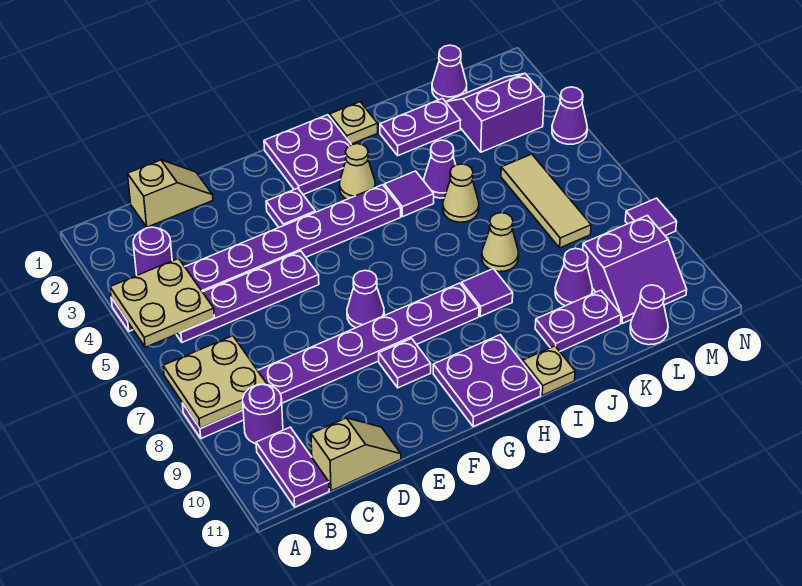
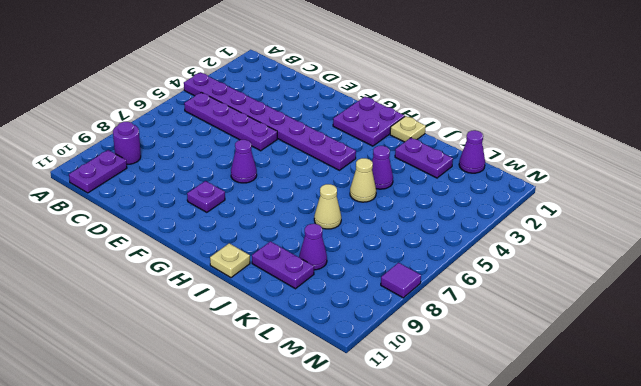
none -> purple 1x8 plate [182,283,479,439]
none -> purple 1x1 round brick [133,227,172,275]
none -> tan 1x2 slope [128,160,213,227]
none -> tan 1x2 slope [311,418,401,491]

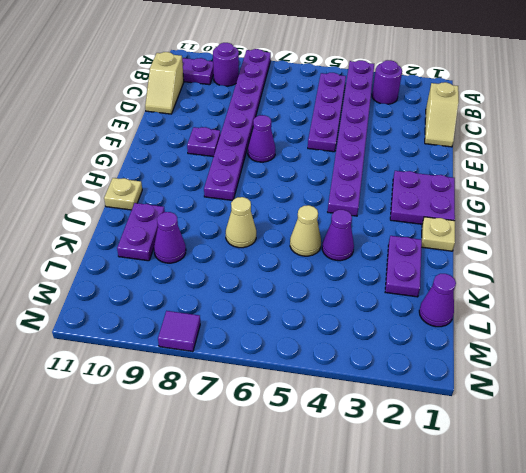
none -> purple 1x1 plate [266,188,315,227]
none -> purple 2x2 plate [433,335,541,427]
none -> tan 1x1 cone [340,144,375,199]
none -> purple 1x1 tile [384,171,434,217]

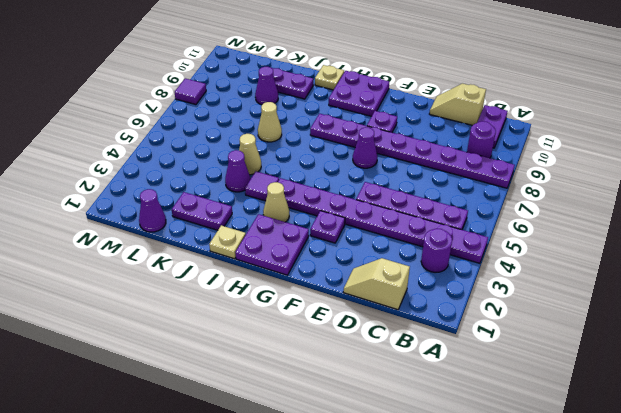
none -> purple 1x1 tile [462,269,513,316]
none -> purple 2x2 slope [446,74,544,152]
none -> tan 1x3 tile [501,154,591,248]
none -> purple 2x2 slope [583,215,687,324]

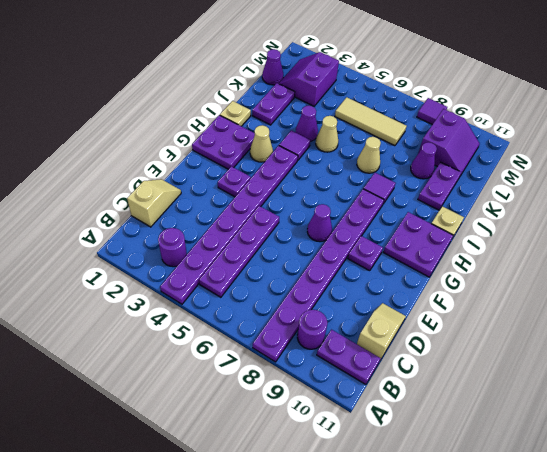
none -> purple 1x1 cone [630,285,668,345]
none -> purple 1x1 cone [552,87,587,144]
none -> tan 2x2 plate [110,258,214,347]
none -> tan 2x2 plate [163,336,267,429]

